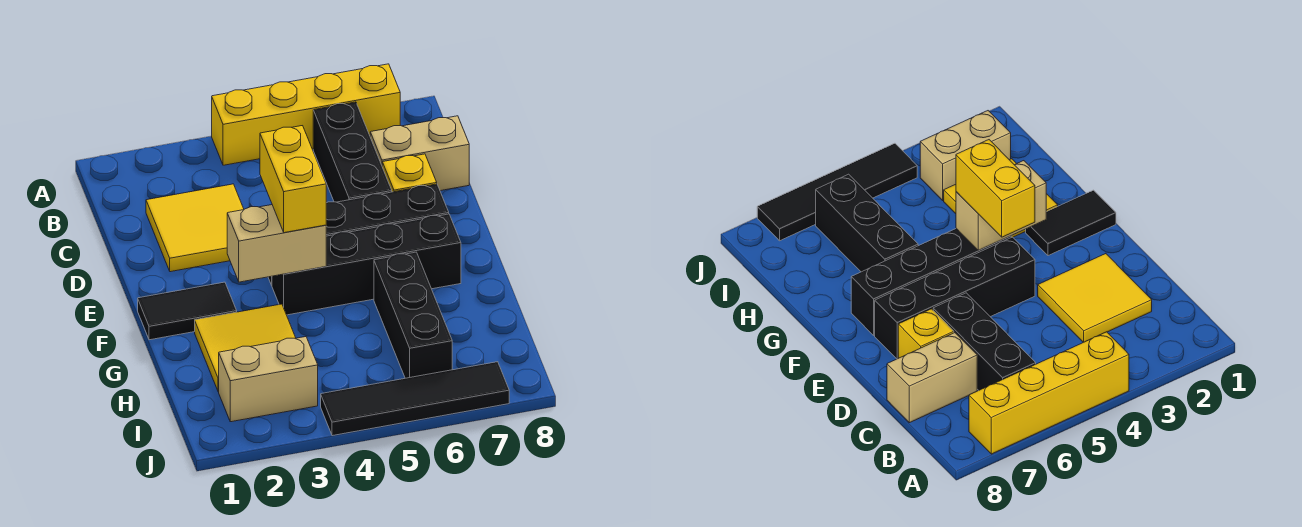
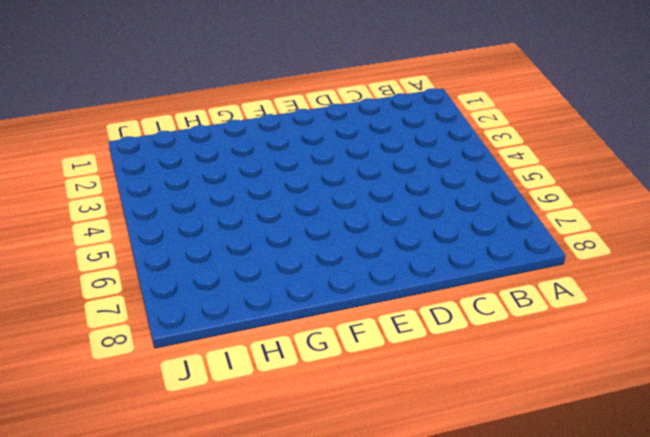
none -> yellow 1x4 brick [212,64,400,165]
none -> black 1x3 brick [313,102,392,202]
none -> yellow 2x2 tile [146,184,244,272]

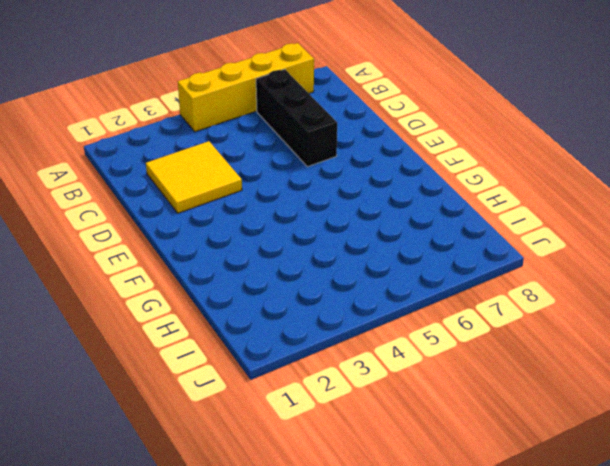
none -> tan 1x2 brick [370,116,469,191]
none -> yellow 1x1 brick [382,154,437,192]
none -> black 1x4 brick [268,184,449,285]

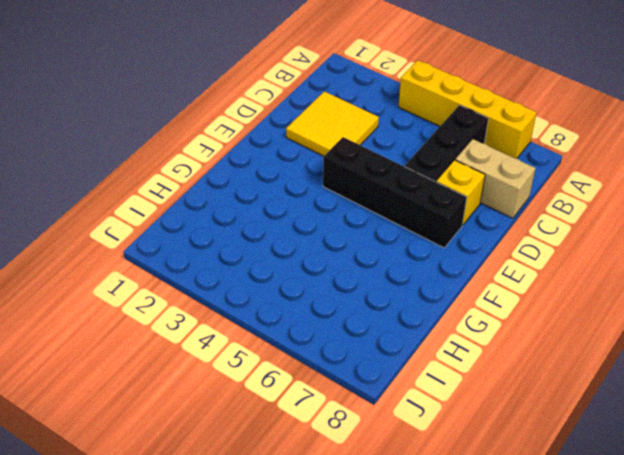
none -> black 1x2 tile [138,282,237,340]
none -> black 1x4 brick [272,214,461,315]
none -> yellow 2x2 tile [195,304,296,392]

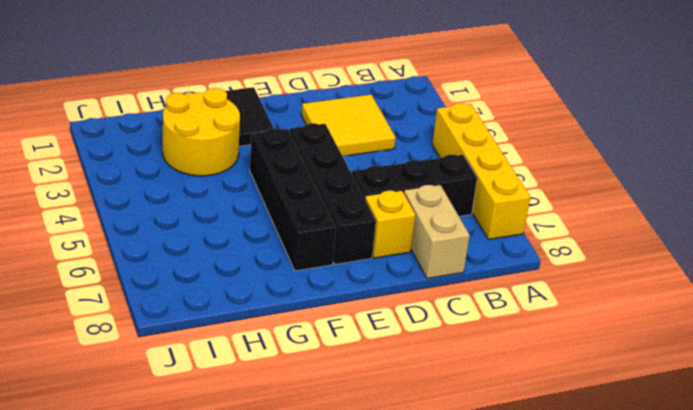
yellow 2x2 round brick [163,88,240,176] -> yellow 2x2 tile [195,304,296,392]
none -> black 1x3 brick [374,252,452,378]
none -> tan 1x2 brick [219,337,318,422]
none -> black 1x4 tile [321,362,509,436]

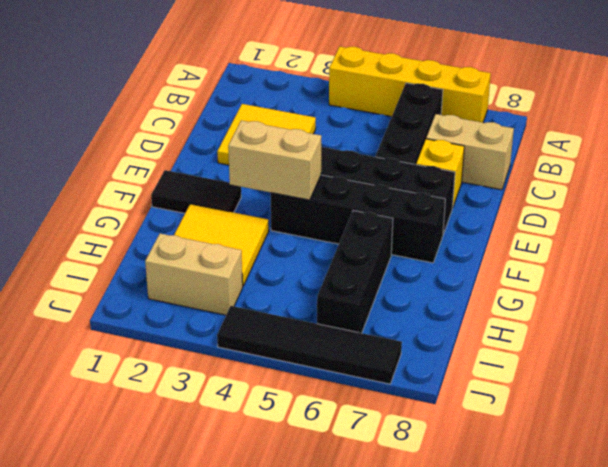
none -> yellow 1x2 brick [260,126,326,233]

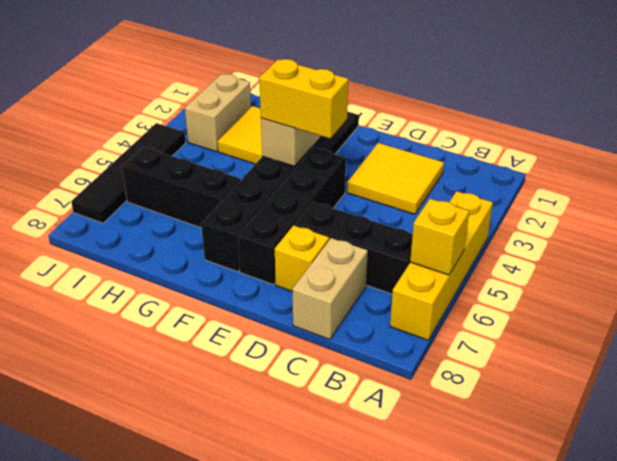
yellow 1x1 brick [410,199,469,275] -> none

